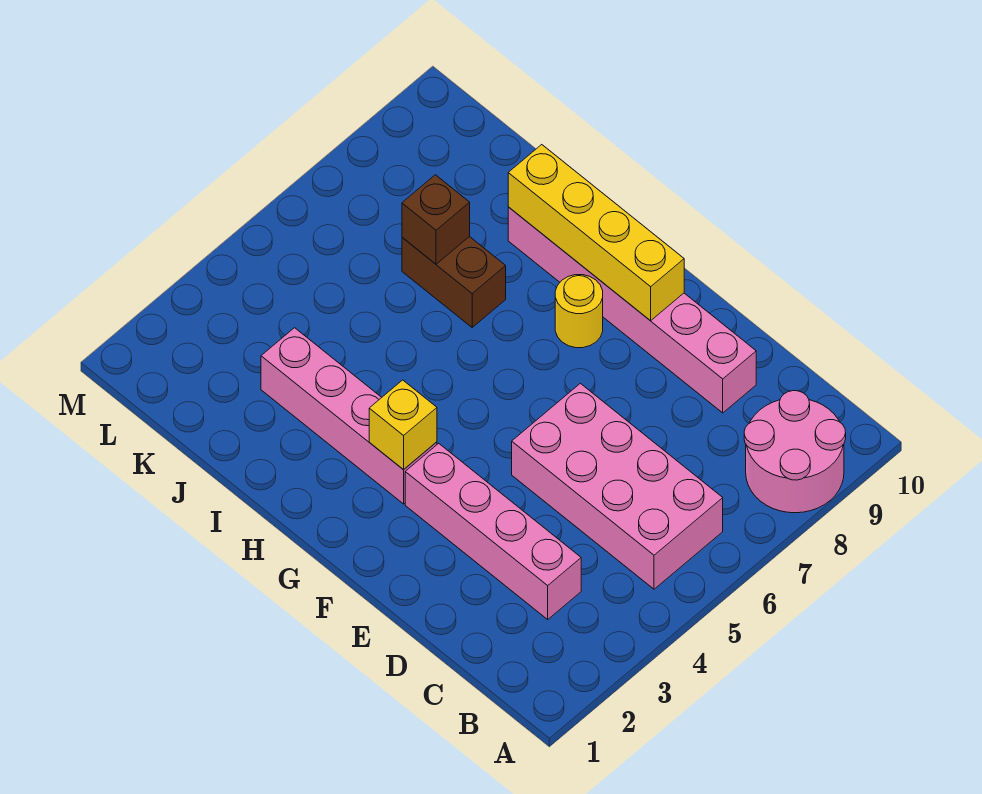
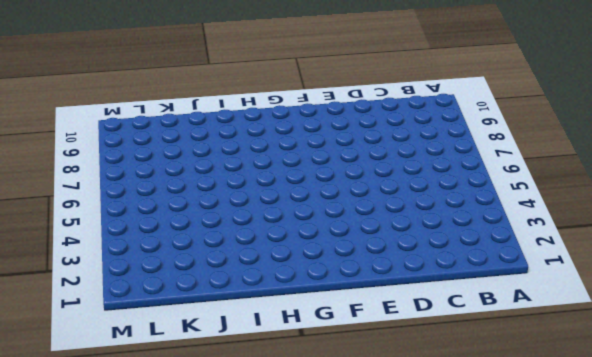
none -> pink 2x2 round brick [744,391,846,513]
none -> pink 2x4 brick [512,383,723,589]

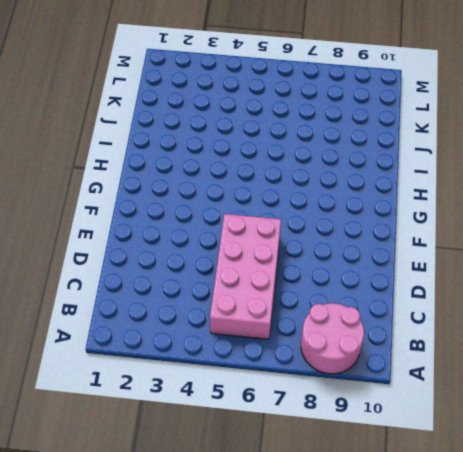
none -> pink 1x4 brick [405,443,581,619]
none -> pink 1x6 brick [508,207,756,413]

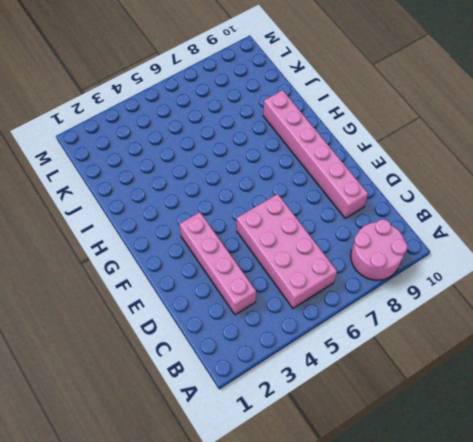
none -> pink 1x4 brick [261,328,437,504]
none -> yellow 1x1 round brick [555,275,603,348]

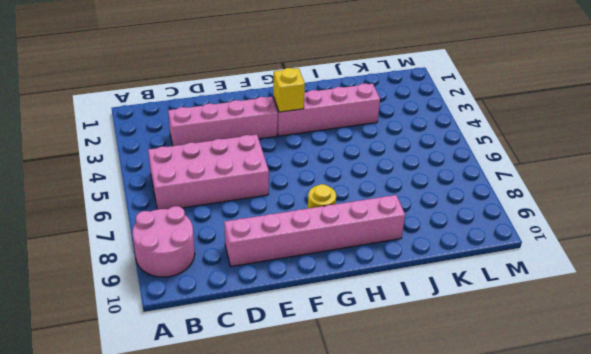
none -> brown 1x2 brick [402,236,506,327]
none -> yellow 1x4 brick [508,145,684,321]

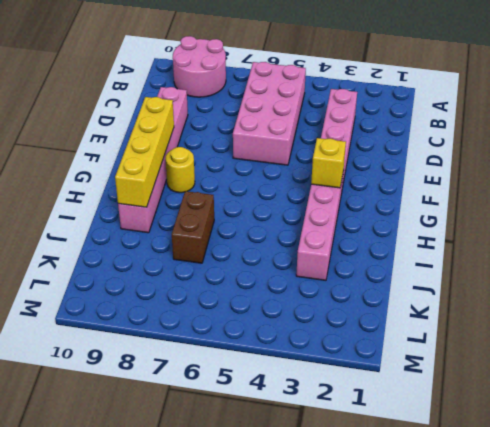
none -> brown 1x1 brick [402,175,470,264]

